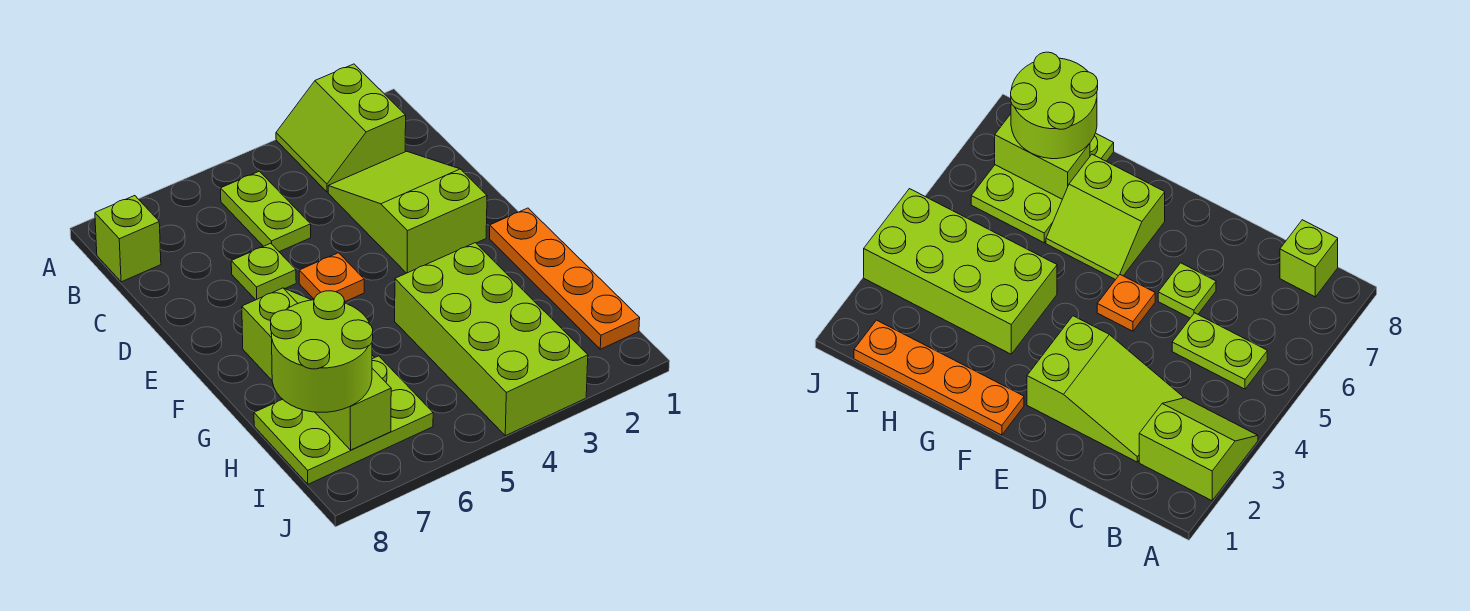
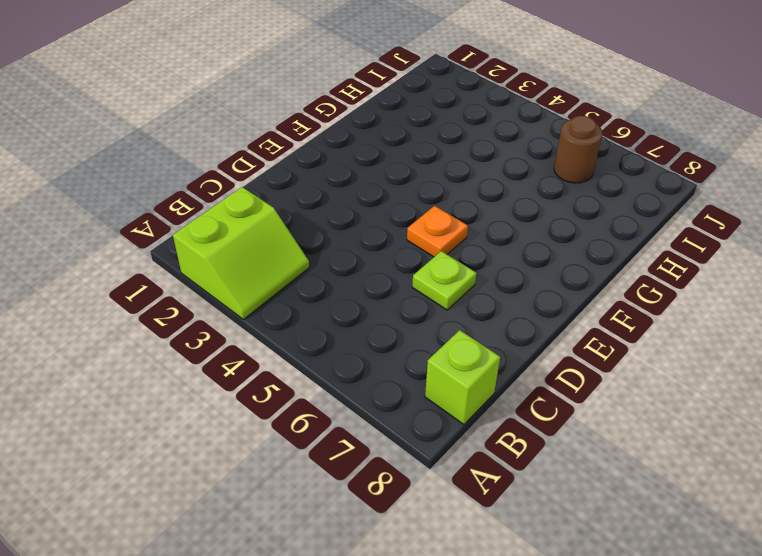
brown 1x1 round brick [554,116,602,183] -> lime 2x3 plate [254,356,433,484]
none -> lime 1x2 plate [221,171,311,252]
none -> lime 2x3 slope [328,151,487,273]
none -> orange 1x4 plate [489,208,640,349]

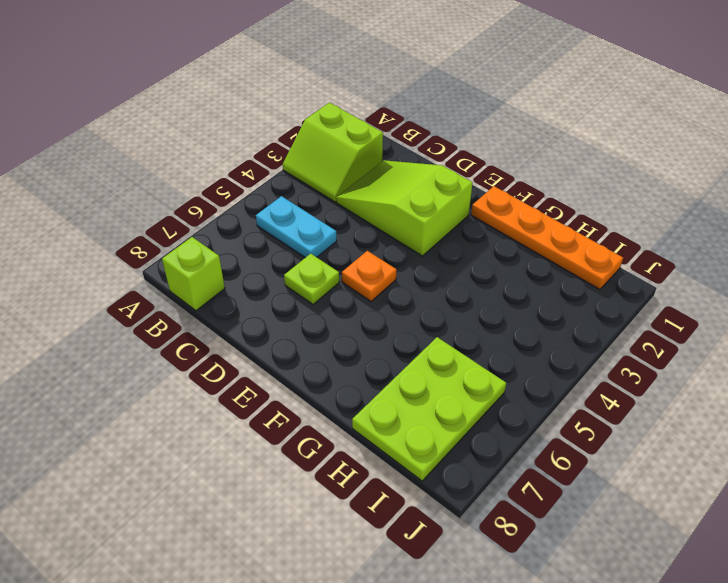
cyan 1x2 plate [256,196,337,258] -> lime 1x2 plate [221,171,311,252]
none -> lime 2x2 slope [242,288,374,380]
none -> lime 2x4 brick [395,243,588,436]
none -> lime 1x2 brick [315,369,391,450]

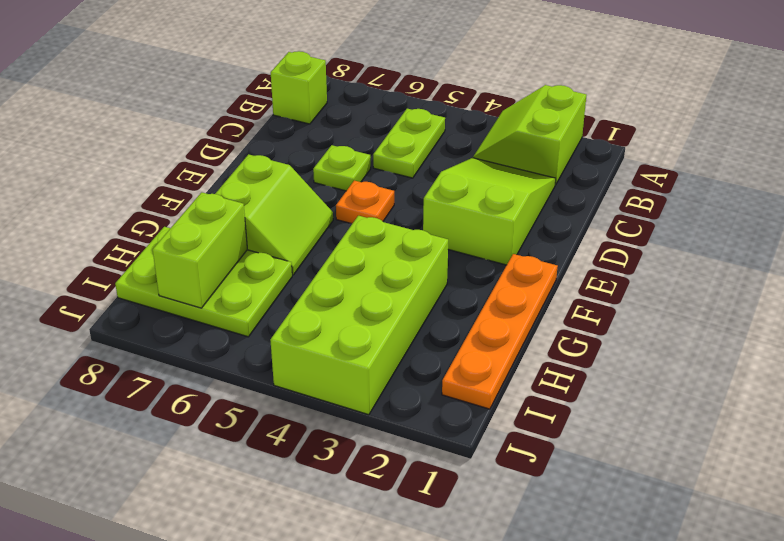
none -> lime 2x2 round brick [271,291,373,412]

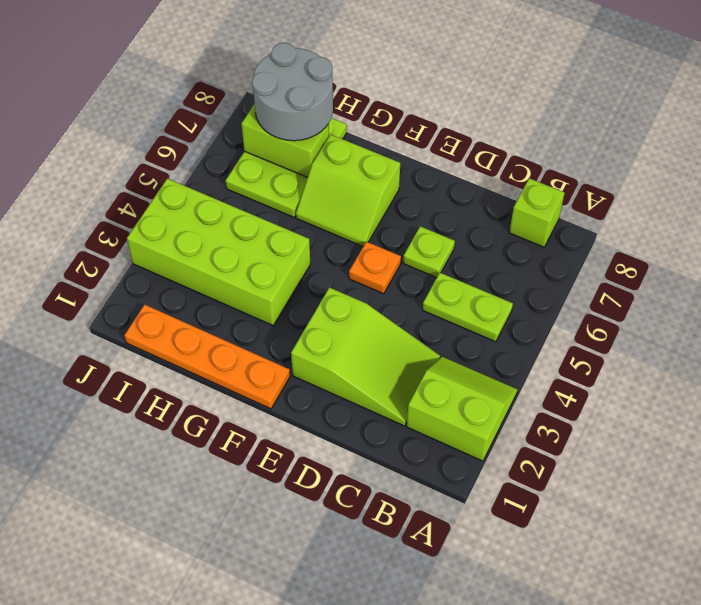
grey 2x2 round brick [252,43,333,141] -> lime 2x2 round brick [271,291,373,412]

